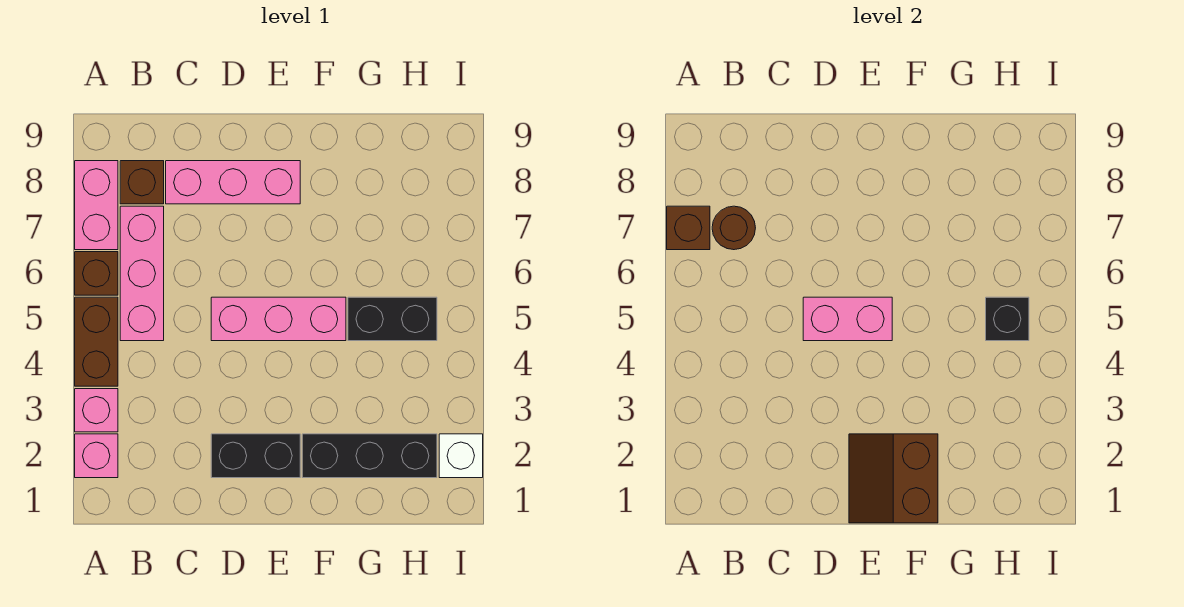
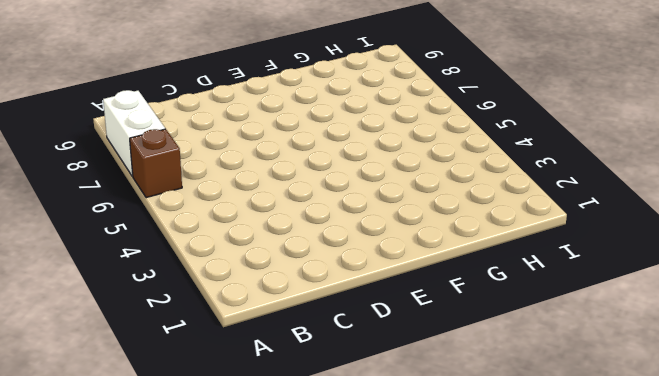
white 1x2 brick [103,90,165,176] -> pink 1x2 brick [75,161,118,250]
none -> pink 1x1 brick [75,434,118,478]
none -> pink 1x1 brick [75,389,118,432]
none -> brown 1x2 brick [75,297,118,386]

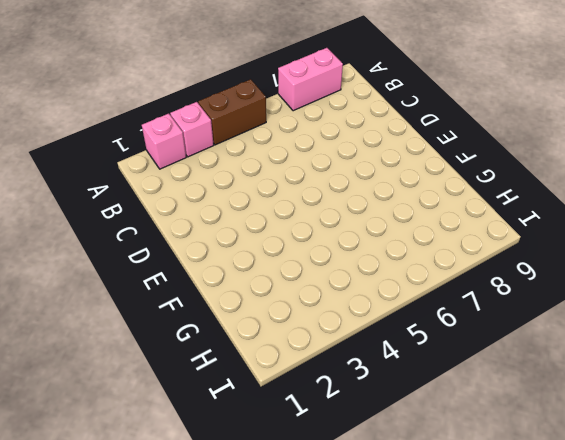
none -> brown 1x1 brick [75,252,118,295]
none -> pink 1x3 brick [120,206,164,341]
none -> brown 1x1 brick [120,161,164,204]

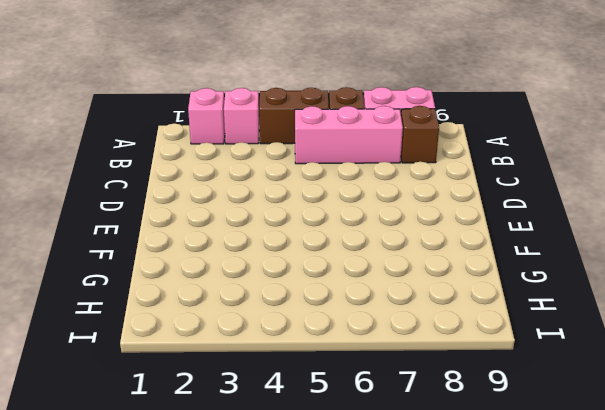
none -> pink 1x3 brick [166,161,300,204]
none -> black 1x2 brick [211,434,300,478]
none -> pink 1x3 brick [211,297,346,341]

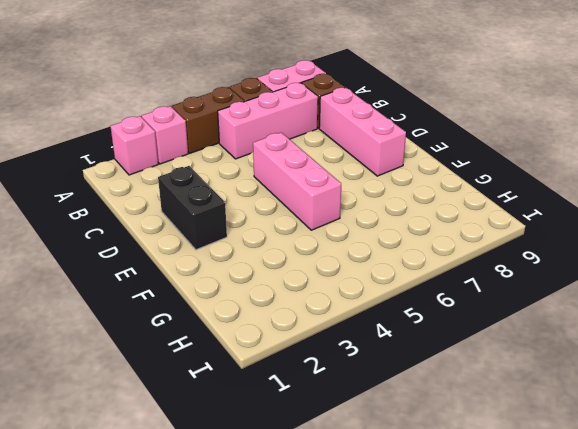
none -> black 1x3 brick [302,434,437,478]
none -> black 1x2 brick [348,297,437,341]
none -> white 1x1 brick [439,434,483,478]

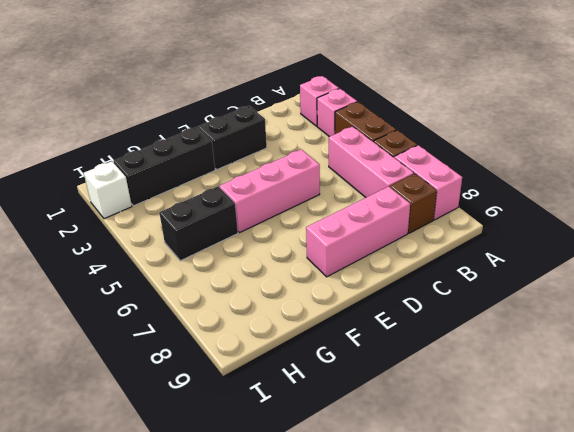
none -> brown 1x1 brick [667,206,710,250]
none -> brown 1x1 round brick [712,206,755,250]
none -> pink 1x2 brick [803,297,892,341]

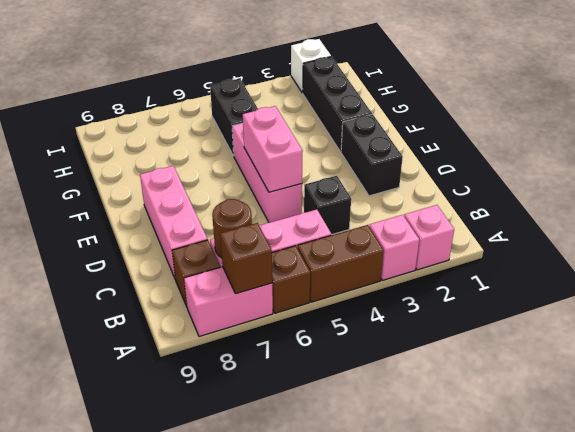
black 1x1 brick [304,176,351,235] -> black 1x1 brick moved to [986,297,1029,341]
none -> brown 2x2 slope [849,434,938,523]

